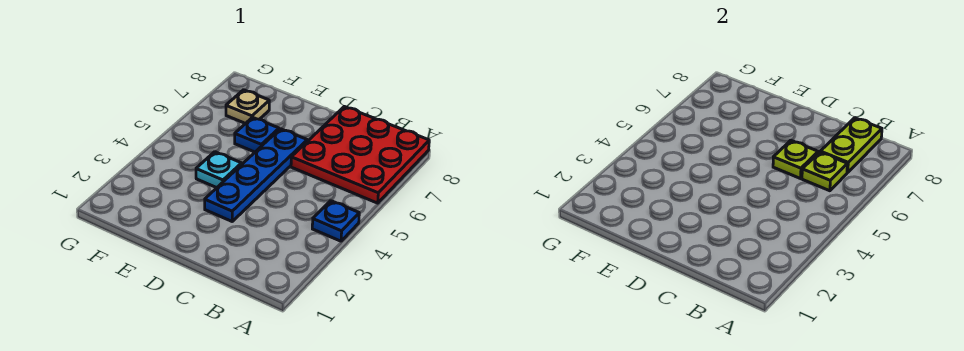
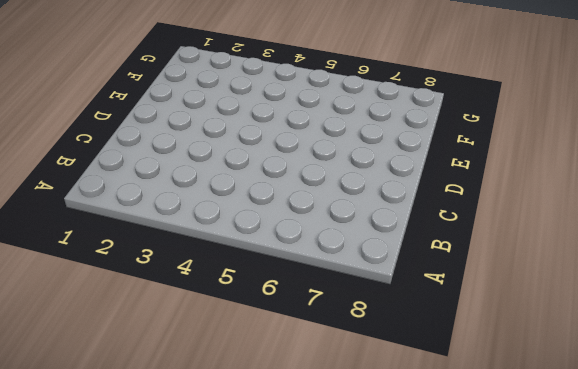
none -> blue 1x1 plate [312,201,359,241]
none -> red 3x3 plate [291,107,429,203]

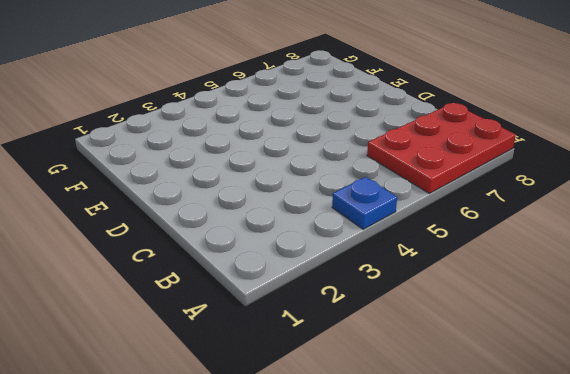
red 2x3 plate [367,103,516,193] -> red 3x3 plate [291,107,429,203]
none -> blue 1x4 plate [205,129,307,221]
none -> cyan 1x1 plate [196,152,242,188]

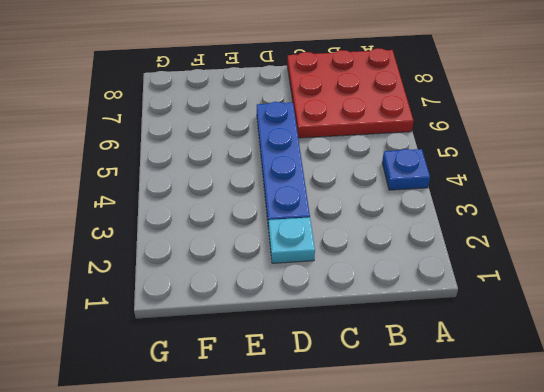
cyan 1x1 plate [269,217,315,263] -> cyan 1x1 plate moved to [196,152,242,188]
none -> blue 1x1 plate [235,117,279,152]
none -> tan 1x1 plate [226,90,269,124]

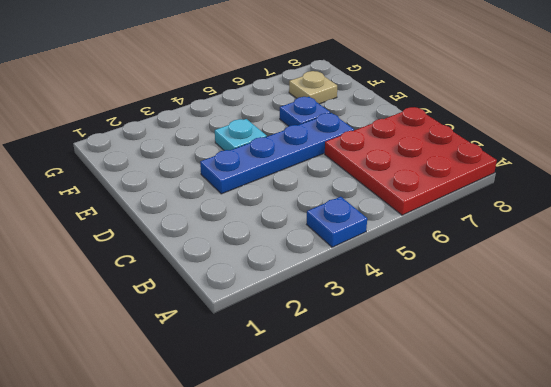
none -> lime 1x1 plate [802,152,847,191]
none -> lime 1x2 plate [820,118,882,173]

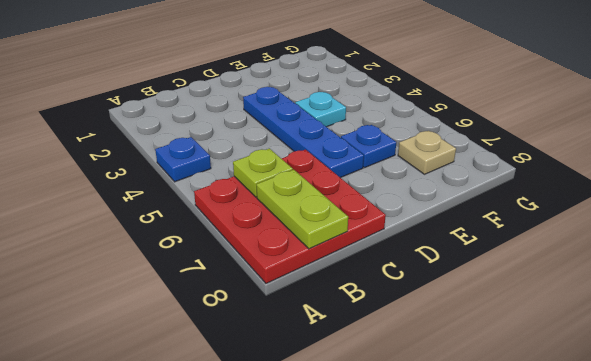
none -> lime 1x1 plate [773,140,818,179]

